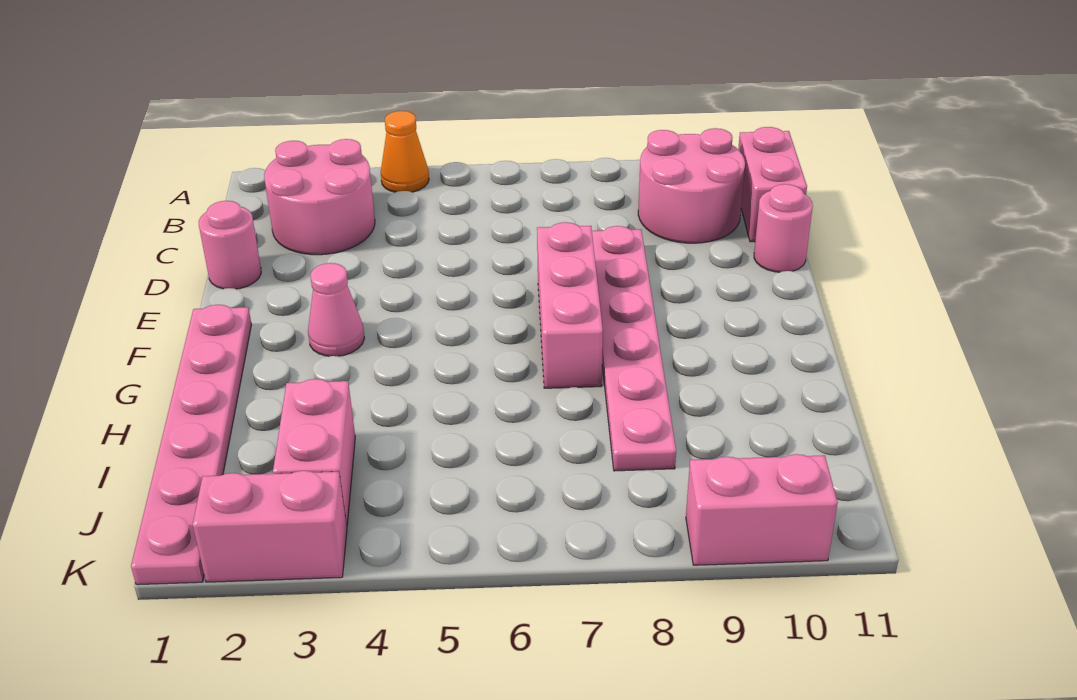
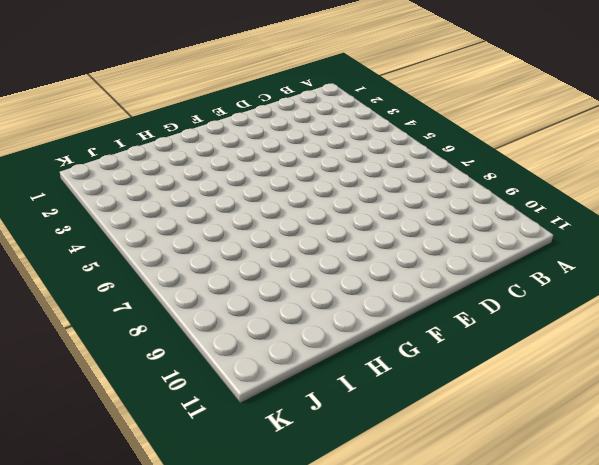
none -> orange 1x1 cone [381,111,429,192]
none -> pink 2x2 round brick [264,139,375,255]
none -> pink 2x2 round brick [638,128,745,243]

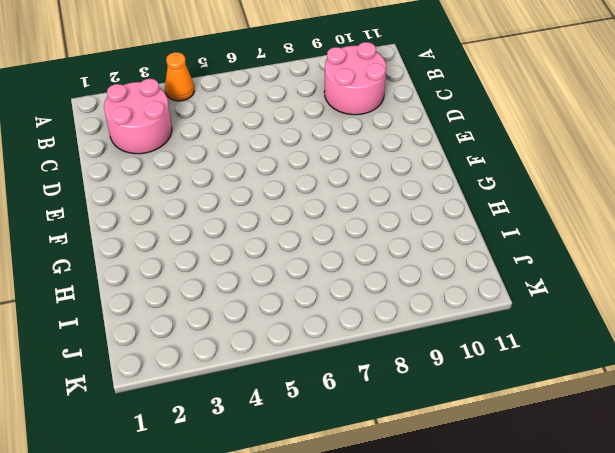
none -> pink 1x2 brick [738,127,807,242]
none -> pink 1x1 round brick [199,201,261,289]
none -> pink 1x6 plate [592,226,676,471]

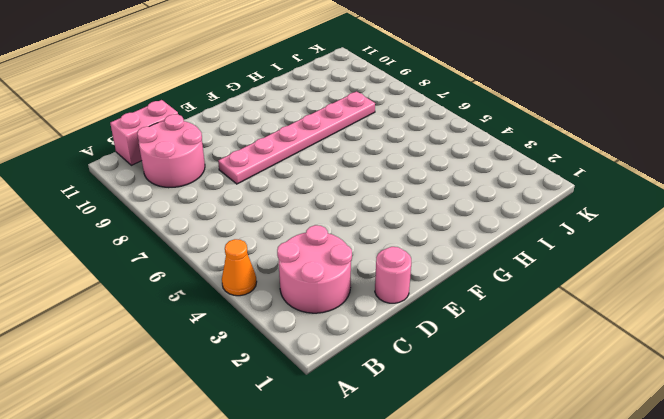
none -> pink 1x1 round brick [754,184,813,272]
none -> pink 1x3 brick [537,222,603,388]
none -> pink 1x6 plate [131,305,251,585]

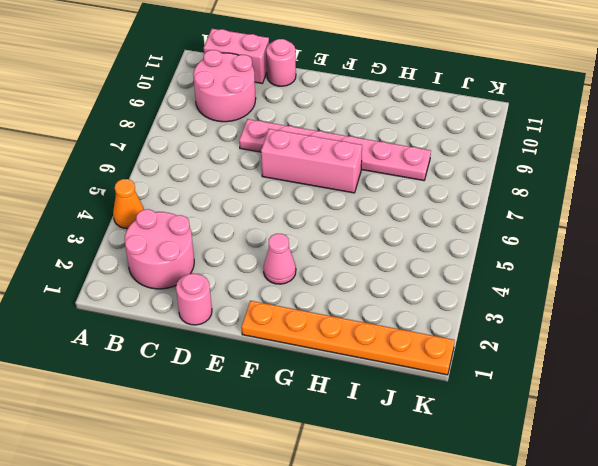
orange 1x6 plate [241,301,455,375] -> pink 1x6 plate [131,305,251,585]
none -> pink 1x2 brick [273,379,355,526]
none -> pink 1x2 brick [193,471,347,582]
none -> pink 1x2 brick [686,454,838,565]

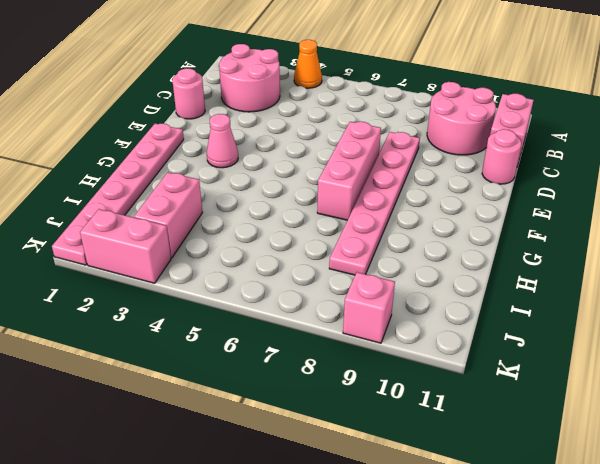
pink 1x1 brick [343,272,395,343] -> pink 1x2 brick [686,454,838,565]

